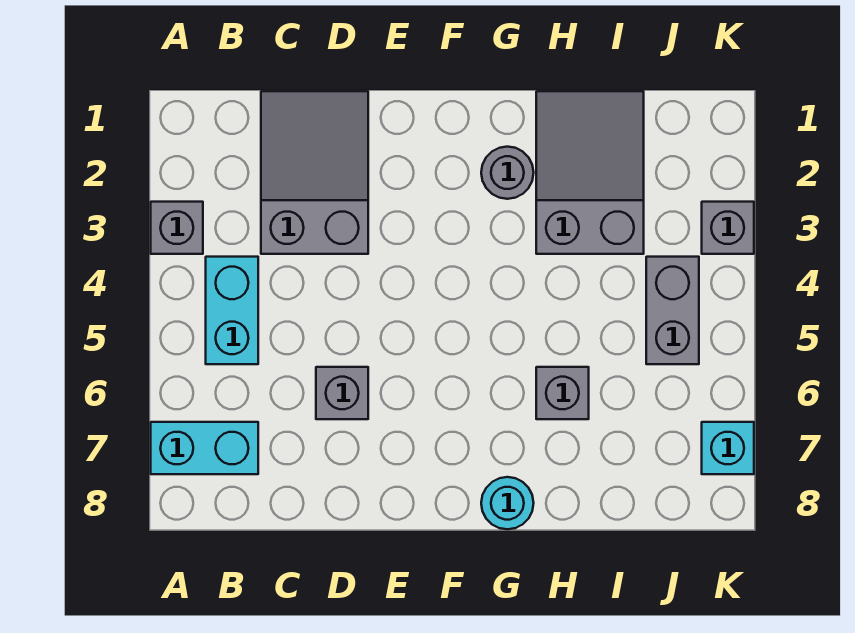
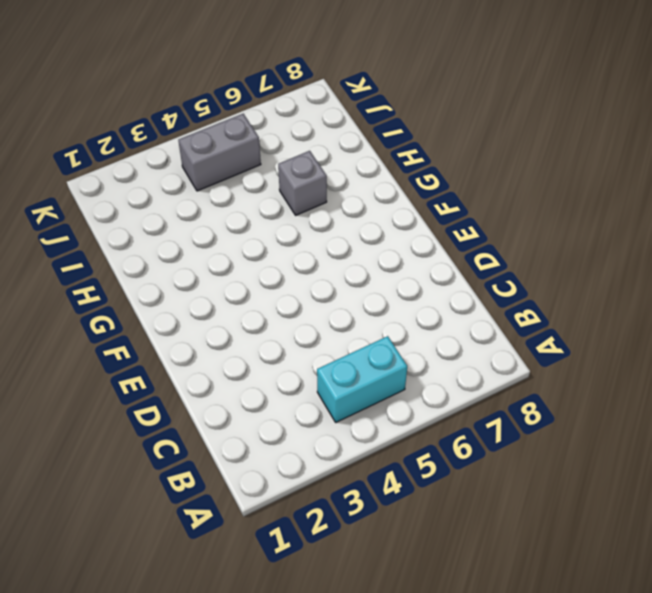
none -> grey 1x1 brick [151,202,203,254]
none -> cyan 1x2 brick [151,422,258,474]
none -> grey 2x3 slope [261,91,368,254]

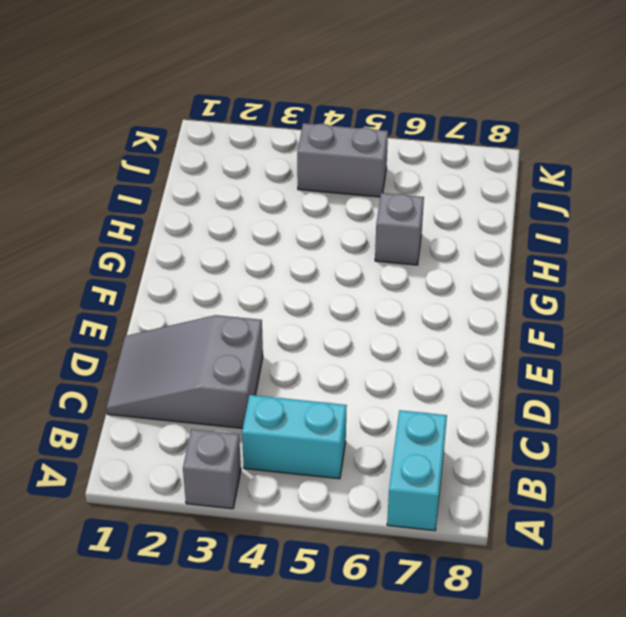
none -> grey 1x1 brick [316,367,368,419]
none -> grey 1x1 round brick [481,147,534,199]
none -> cyan 1x1 round brick [481,477,534,529]

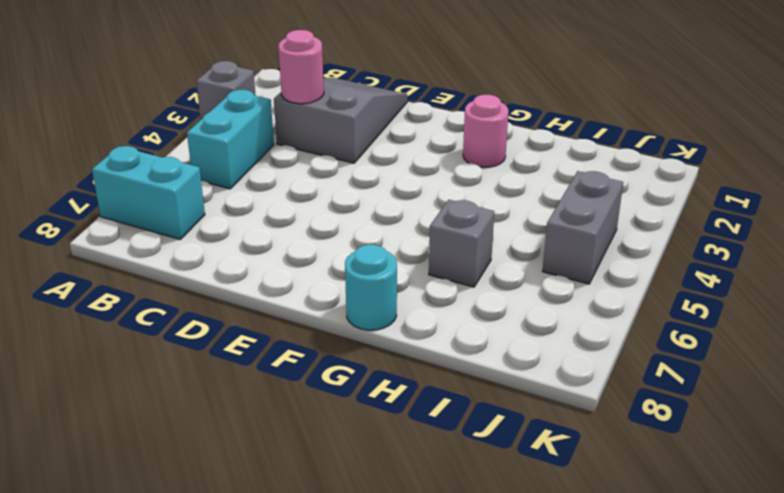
pink 1x1 round brick [279,30,324,104] -> none
pink 1x1 round brick [463,95,509,167] -> grey 1x1 round brick [481,147,534,199]
none -> grey 1x1 brick [316,367,368,419]
none -> grey 2x3 slope [536,91,644,254]
none -> grey 1x1 brick [702,202,754,254]

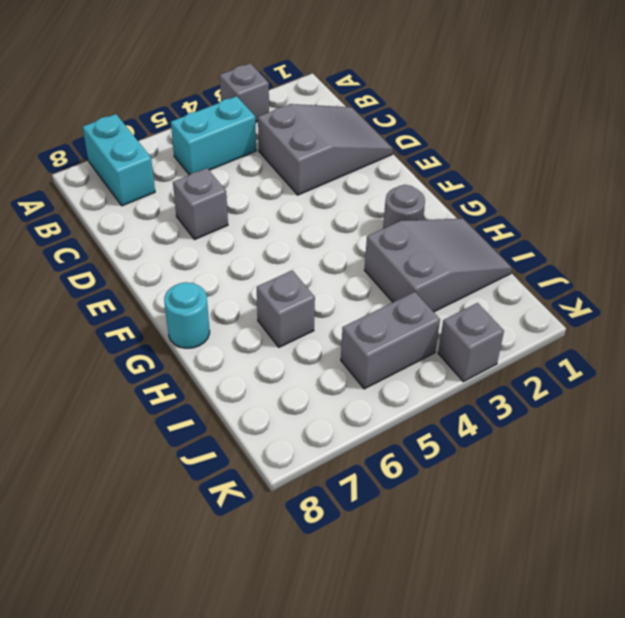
none -> cyan 1x1 brick [702,422,754,474]

